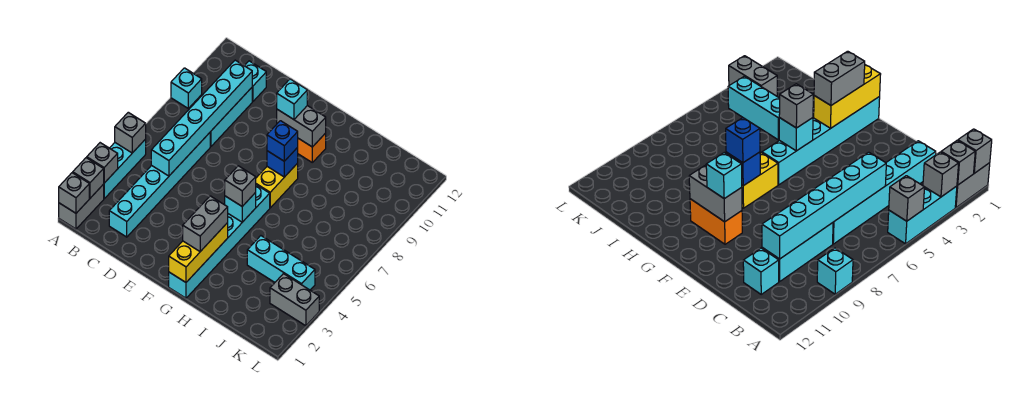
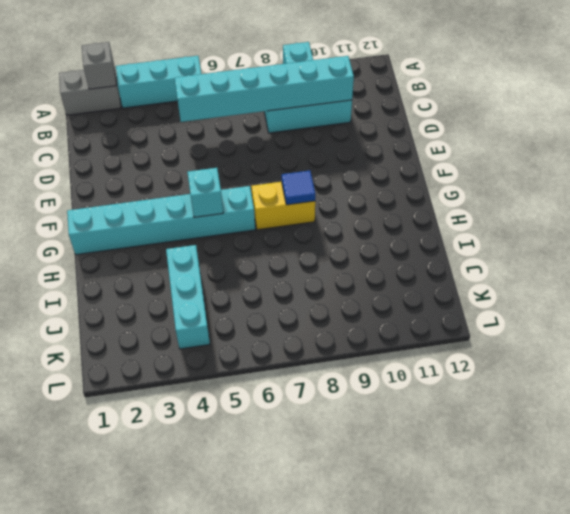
blue 1x1 tile [282,171,315,205] -> blue 1x1 brick [267,148,298,177]
none -> cyan 1x6 brick [109,133,210,237]
none -> cyan 1x1 brick [245,61,266,101]
none -> orange 1x2 brick [297,133,326,162]

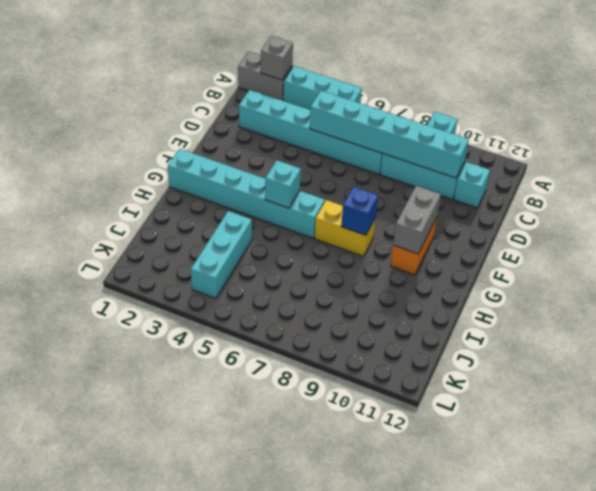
none -> grey 1x2 brick [270,274,319,326]
none -> grey 1x1 brick [59,173,89,213]
none -> grey 1x1 brick [87,143,118,183]

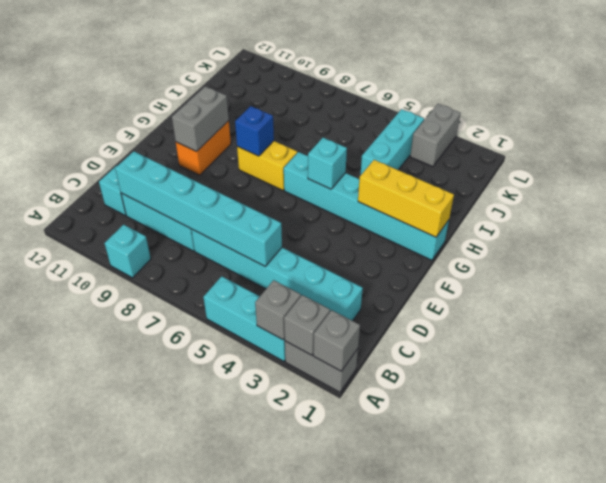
none -> grey 1x1 brick [115,112,146,153]
none -> cyan 1x1 brick [277,79,307,119]
none -> grey 1x2 brick [183,196,228,251]

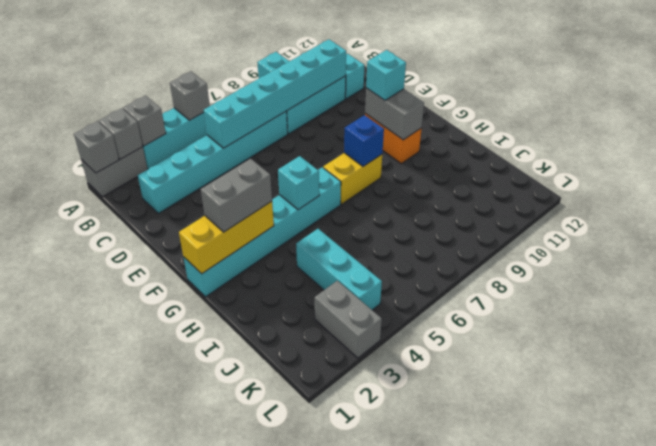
none -> grey 1x1 brick [225,166,256,206]
none -> blue 1x1 brick [267,121,298,161]

